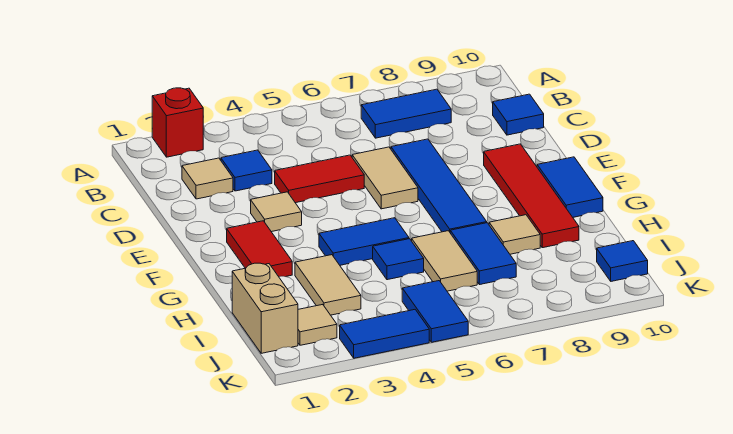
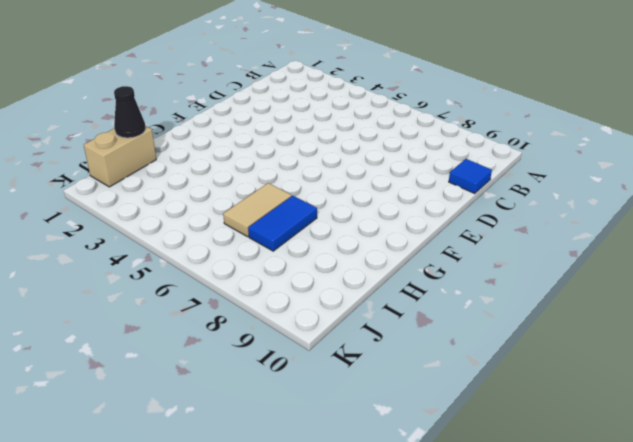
black 1x1 cone [114,86,146,138] -> none
none -> red 1x1 brick [152,88,203,157]
none -> blue 1x2 tile [361,89,451,138]
none -> tan 1x1 tile [182,158,233,199]

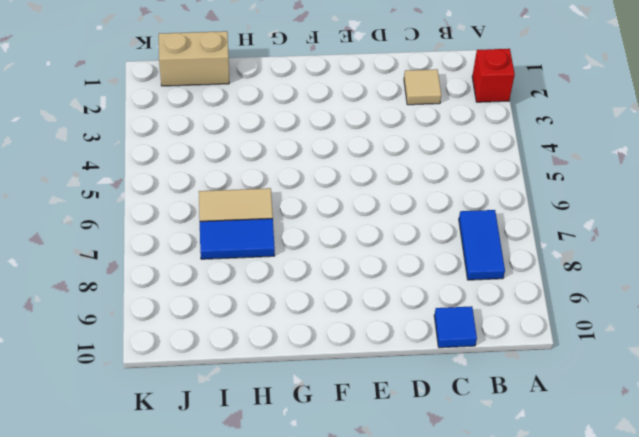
none -> blue 1x1 tile [221,150,272,191]
none -> red 1x2 tile [275,155,364,203]
none -> tan 1x2 tile [352,147,418,209]

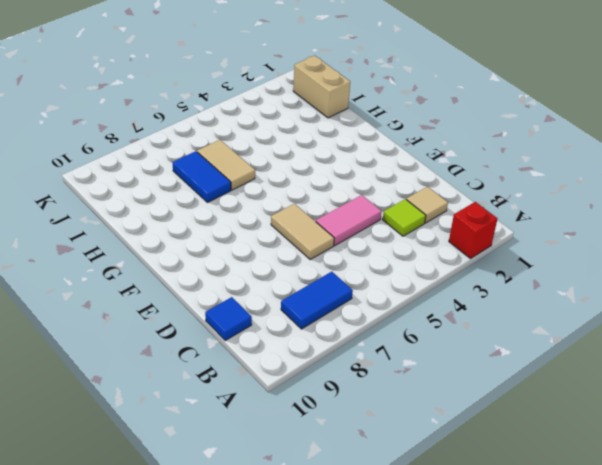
lime 1x1 tile [383,199,426,236] -> blue 1x1 tile [221,150,272,191]
pink 1x2 tile [316,195,382,245] -> red 1x2 tile [275,155,364,203]
none -> blue 1x4 tile [391,139,487,232]
none -> tan 1x1 tile [251,192,302,232]
none -> red 1x4 tile [484,144,579,248]

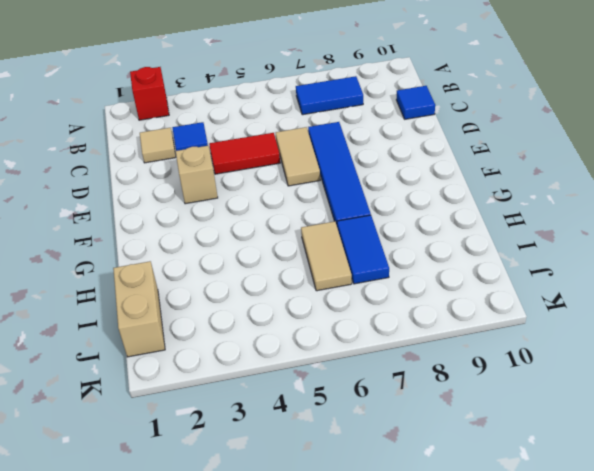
tan 1x1 brick [175,146,218,204] -> tan 1x1 tile [251,192,302,232]
none -> red 1x4 tile [484,144,579,248]
none -> red 1x2 tile [227,221,292,277]
none -> blue 1x2 tile [537,157,603,217]

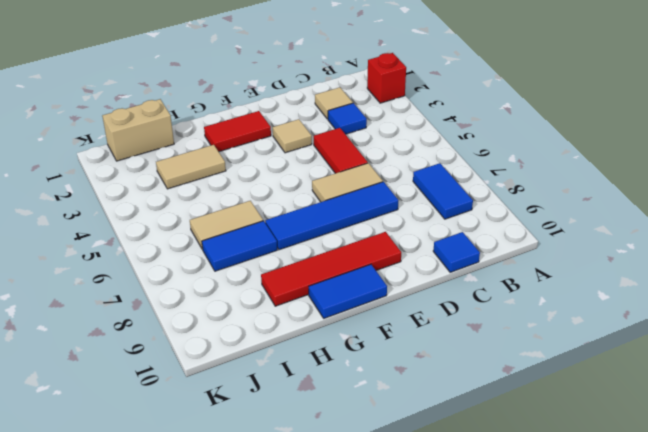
none -> blue 1x2 tile [319,218,409,265]
none -> blue 1x1 tile [373,239,424,280]
none -> tan 1x1 tile [489,215,540,254]

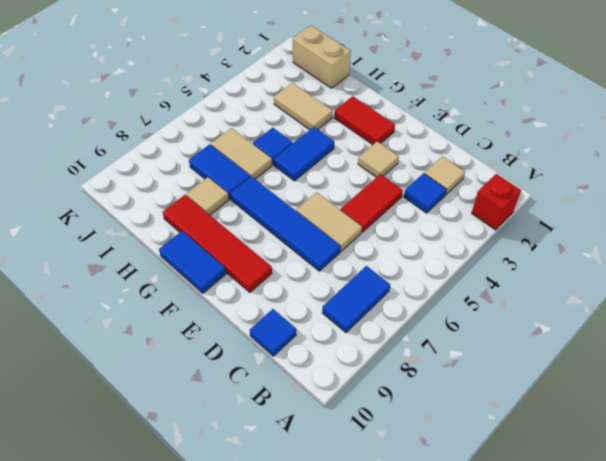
none -> tan 1x1 tile [298,304,337,345]
none -> blue 1x2 tile [402,281,468,342]
none -> blue 1x1 tile [597,241,648,281]

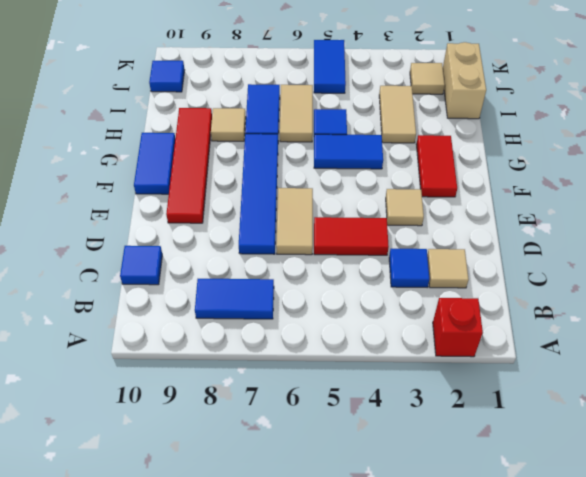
none -> blue 1x2 tile [340,310,429,358]

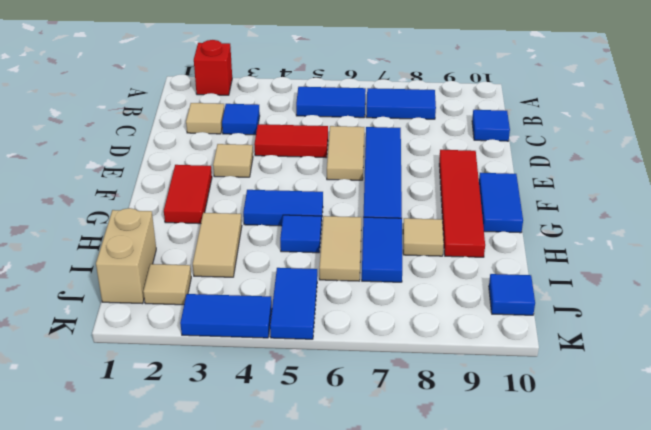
blue 1x2 tile [296,87,366,118] -> none

